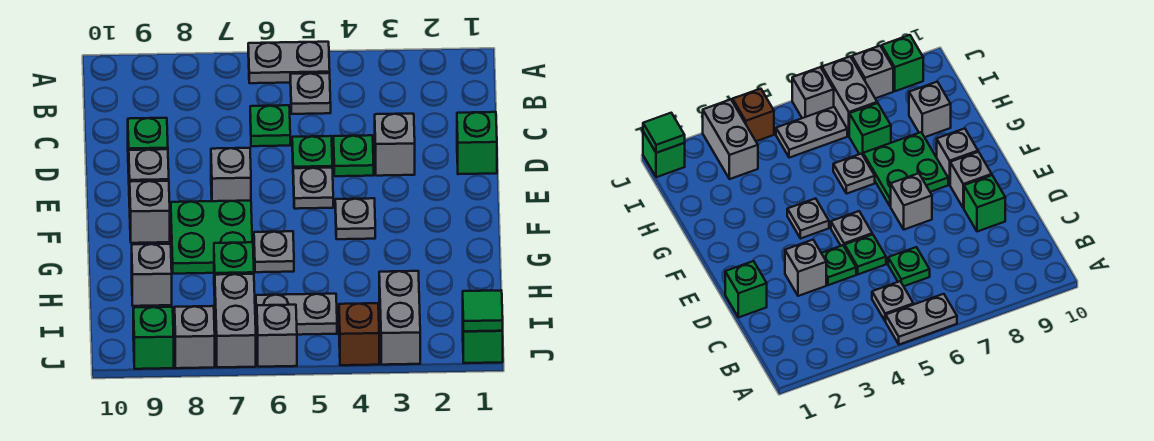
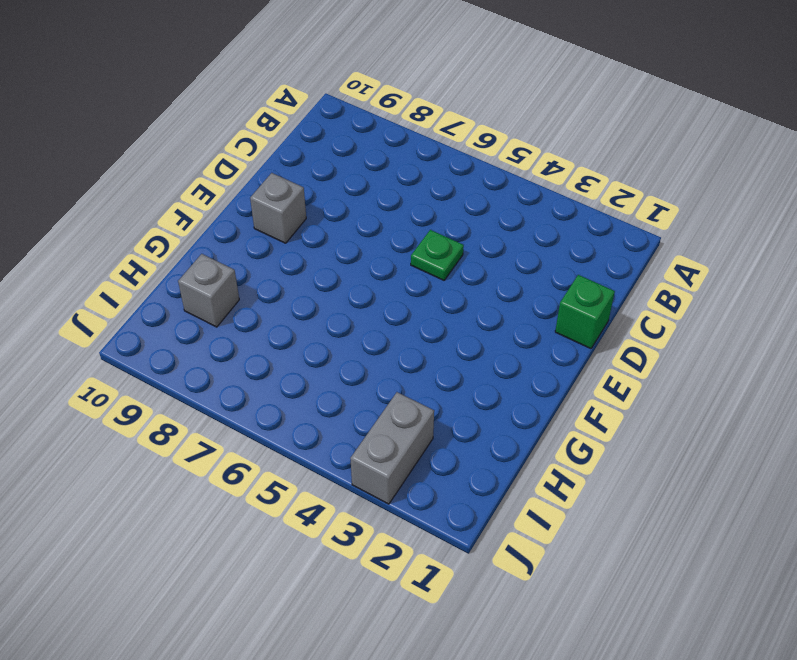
none -> grey 1x2 plate [248,42,330,83]
none -> grey 1x1 plate [290,73,331,114]
none -> green 1x1 plate [250,105,290,146]

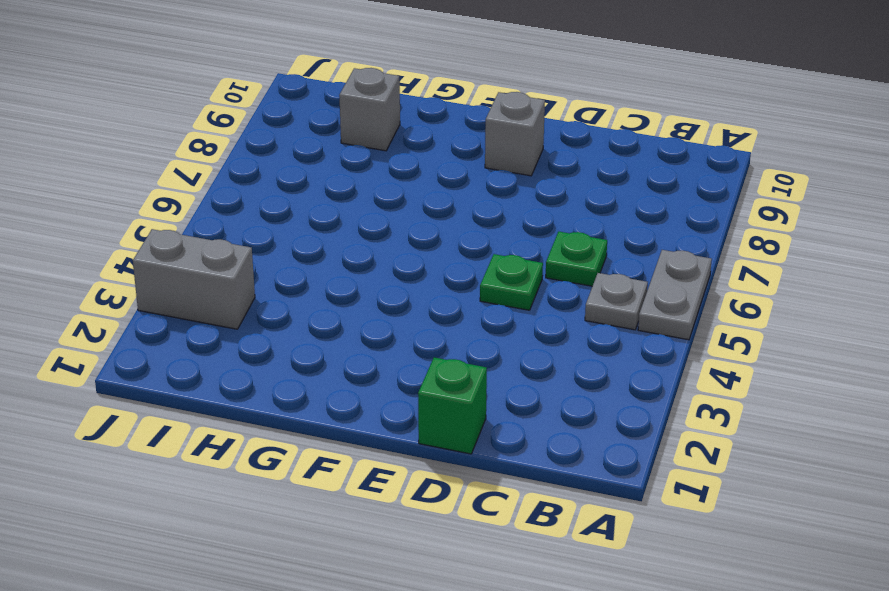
none -> grey 1x1 brick [375,114,415,176]
none -> green 1x1 plate [333,135,374,176]
none -> green 1x1 brick [128,118,168,173]

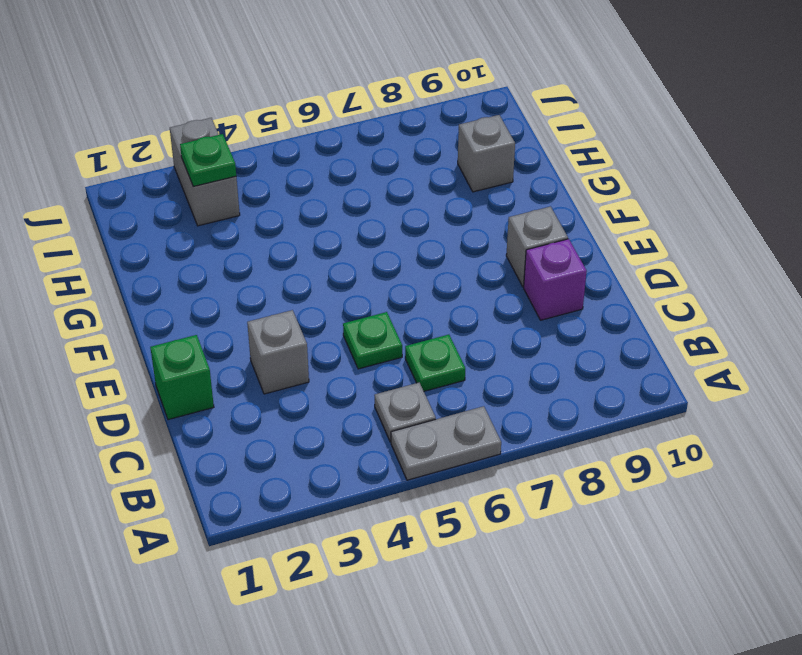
purple 1x1 brick [524,239,587,320] -> green 1x1 brick [128,118,168,173]
green 1x1 plate [180,134,236,186] -> green 1x1 plate moved to [333,135,374,176]
none -> grey 1x1 plate [293,168,333,209]
none -> grey 1x1 brick [211,148,251,201]
none -> grey 1x1 plate [335,198,375,239]

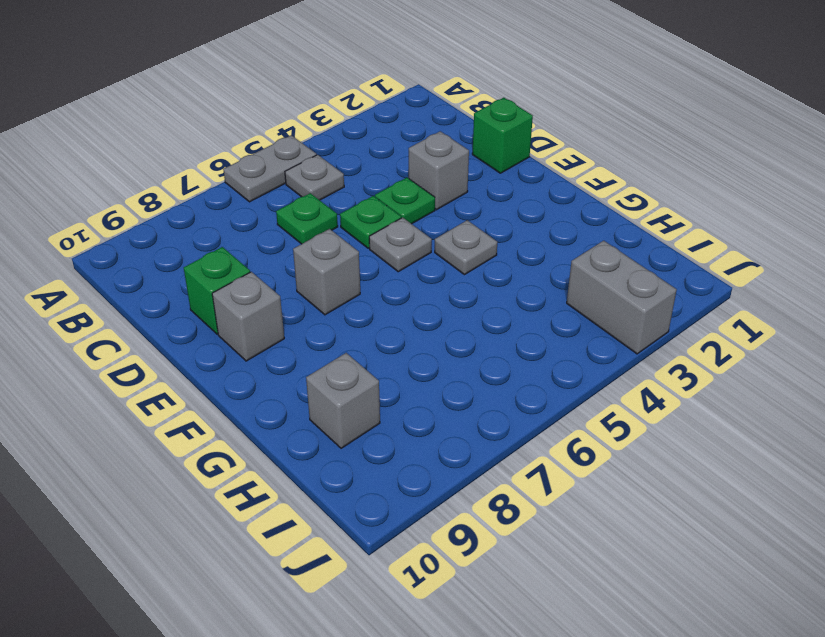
none -> green 2x2 plate [171,201,252,274]
none -> grey 1x1 brick [130,181,170,243]
none -> grey 1x1 plate [254,231,294,272]

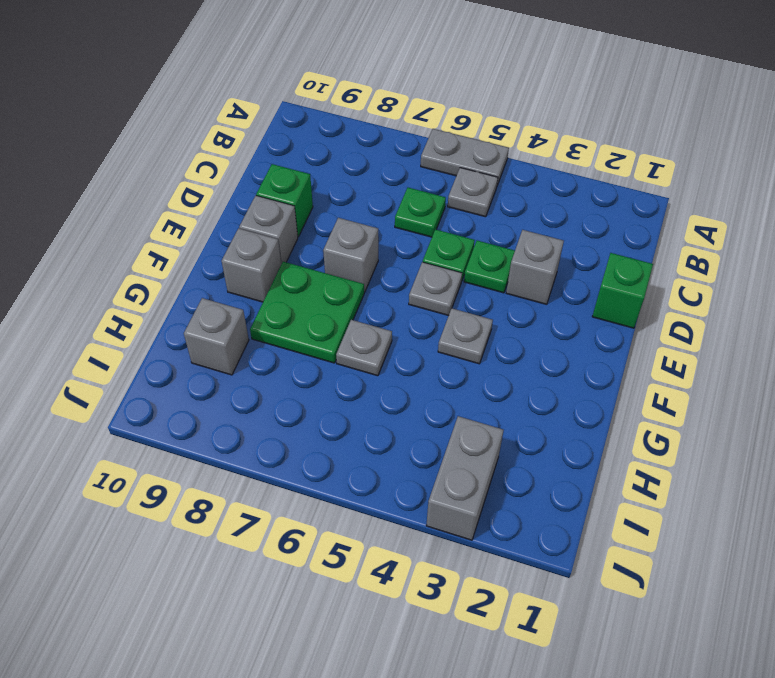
none -> green 1x1 brick [214,242,254,296]
none -> grey 1x2 plate [256,294,337,335]
none -> grey 1x2 brick [215,274,256,367]

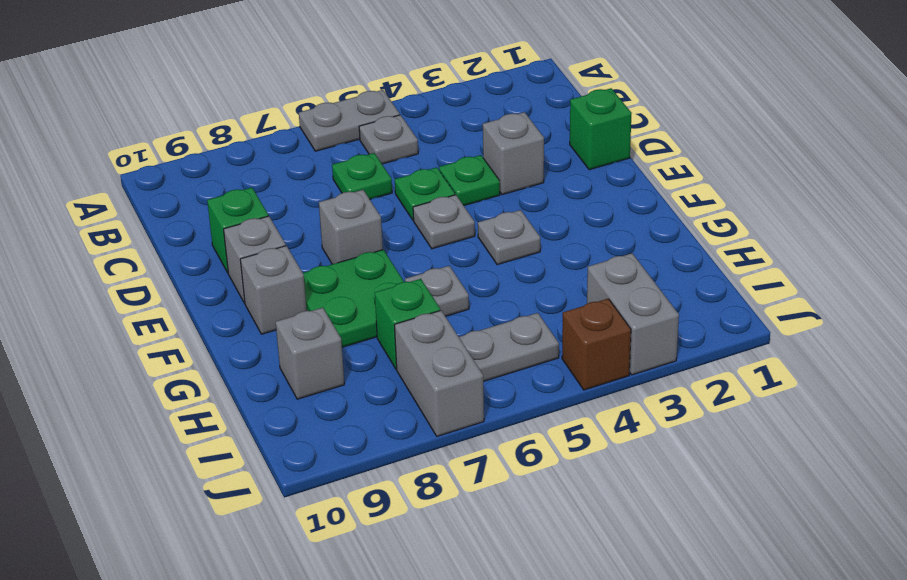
none -> green 1x1 brick [463,331,503,363]
none -> grey 1x1 brick [257,305,297,367]
none -> grey 1x1 brick [175,306,215,368]

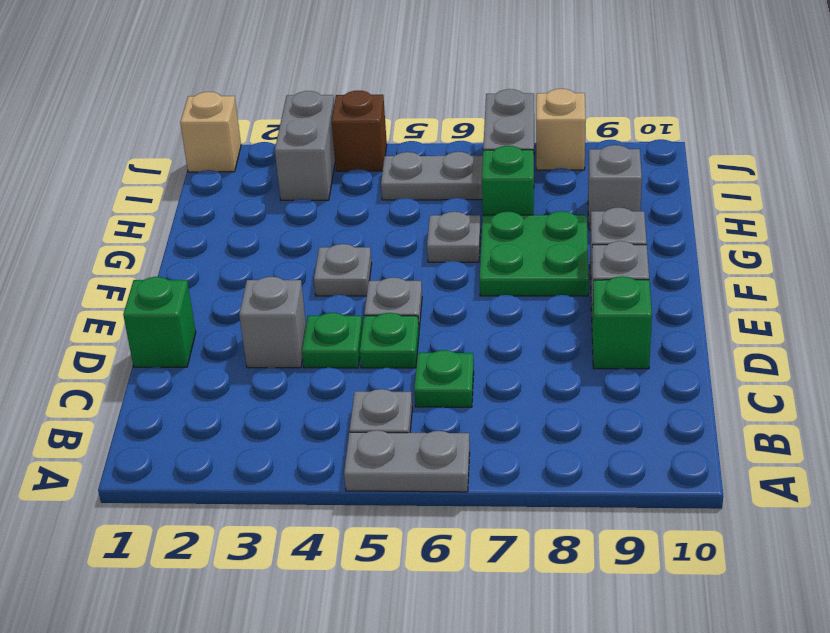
tan 1x1 brick [180,92,241,172] -> green 1x1 brick [463,331,503,363]
tan 1x1 brick [536,89,586,170] -> grey 1x1 brick [175,306,215,368]
none -> grey 1x1 brick [211,148,251,201]
none -> grey 1x1 brick [257,305,297,367]
none -> green 1x1 brick [133,307,174,369]

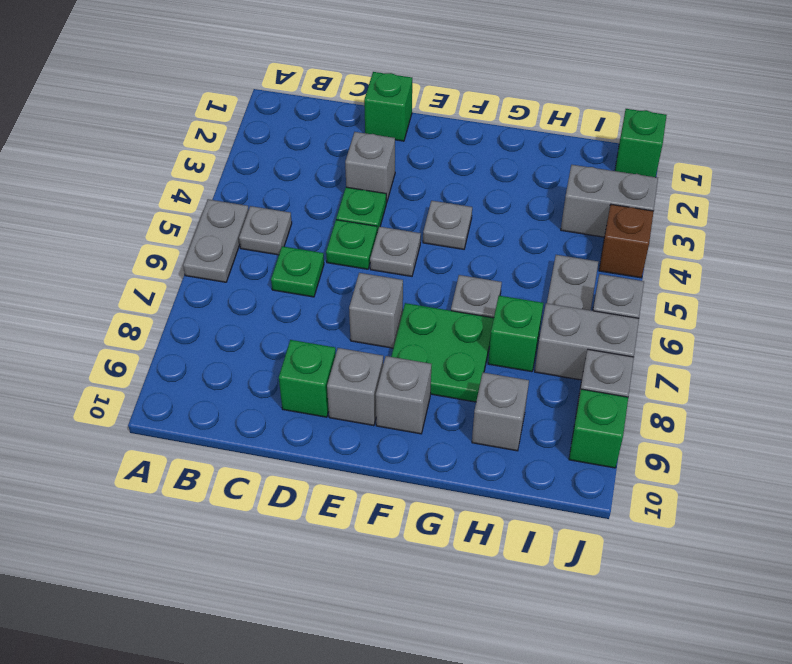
none -> green 1x1 tile [463,290,503,331]

